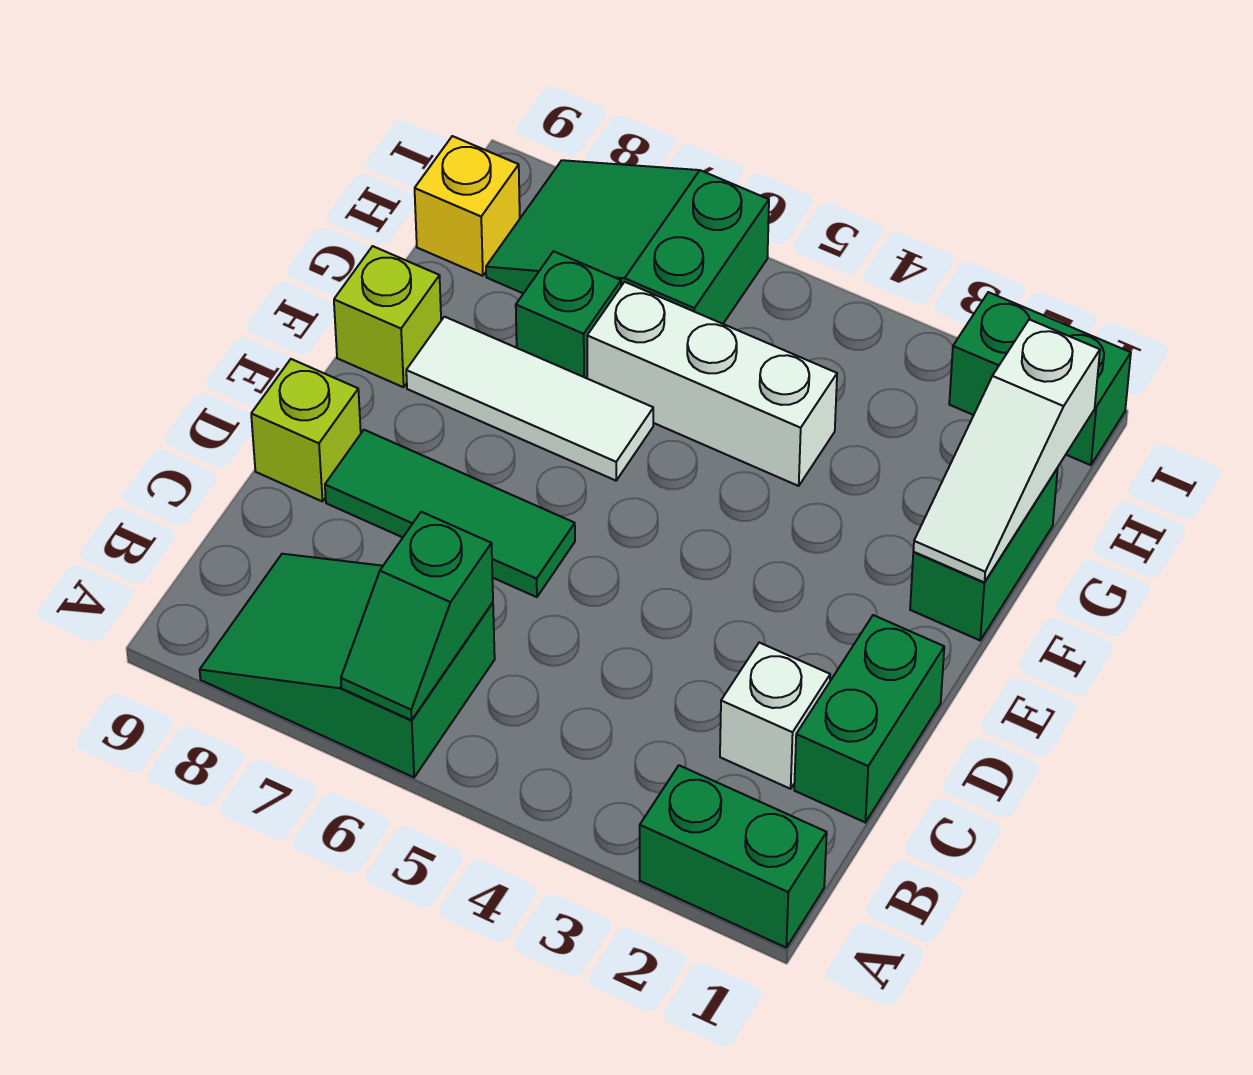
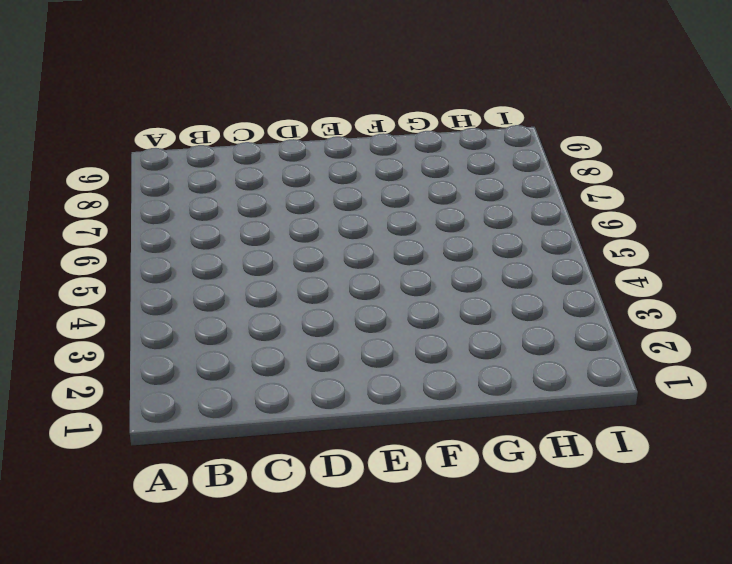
none -> green 1x2 brick [640,765,827,947]
none -> green 2x3 slope [200,554,495,777]
none -> green 1x2 brick [794,615,944,822]

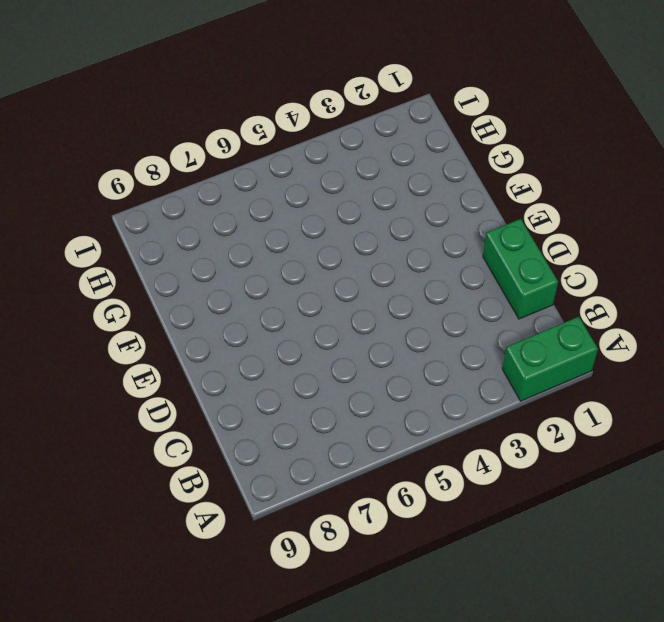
none -> green 2x3 slope [200,554,495,777]
none -> white 1x1 brick [720,643,830,789]
none -> green 1x3 tile [325,430,575,597]

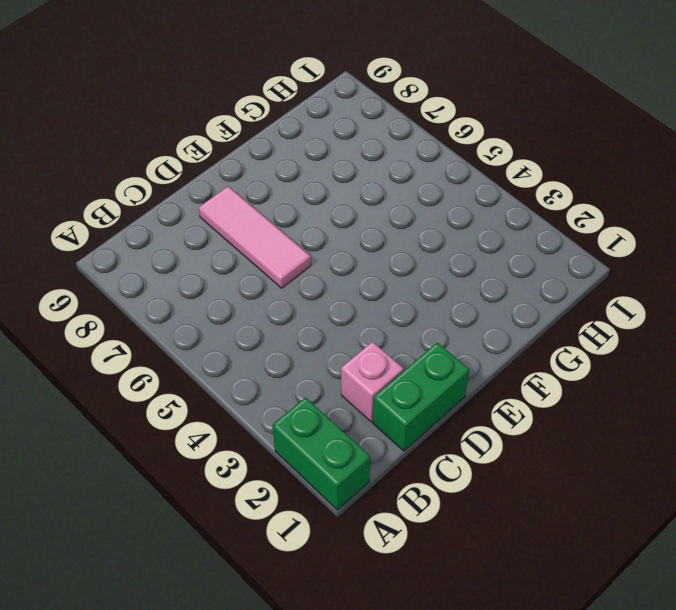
pink 1x1 brick [341,342,404,422] -> white 1x1 brick [720,643,830,789]
pink 1x3 tile [199,186,311,288] -> green 1x3 tile [325,430,575,597]
none -> green 2x3 slope [200,554,495,777]
none -> lime 1x1 brick [251,359,361,502]
none -> green 1x2 brick [910,468,1058,640]

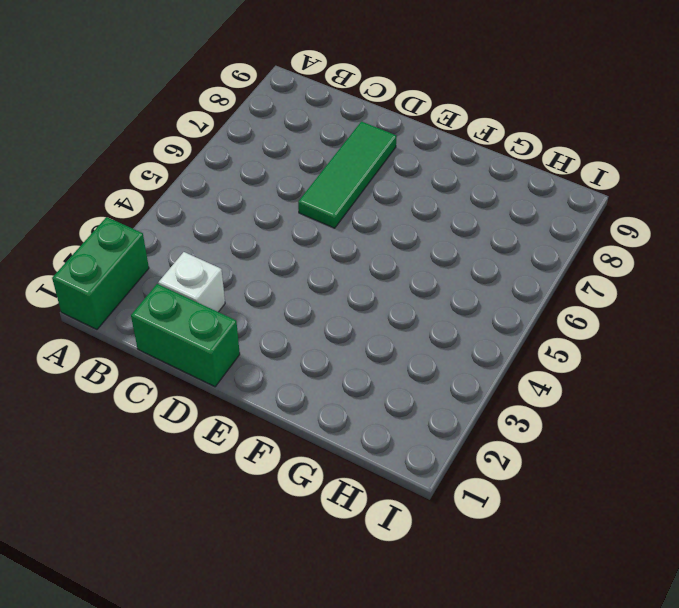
none -> green 2x3 slope [200,554,495,777]
none -> lime 1x1 brick [251,359,361,502]
none -> green 1x2 brick [910,468,1058,640]

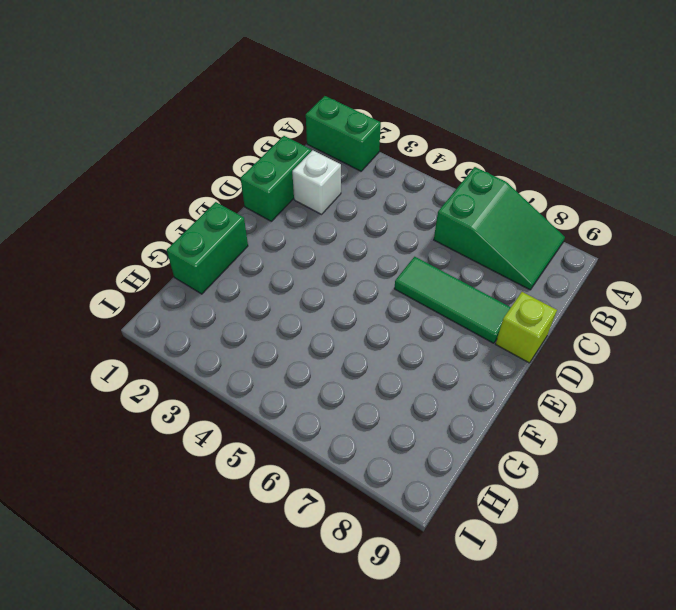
none -> white 1x3 tile [406,317,653,481]
none -> lime 1x1 brick [334,246,441,387]
none -> white 1x3 brick [587,282,837,486]

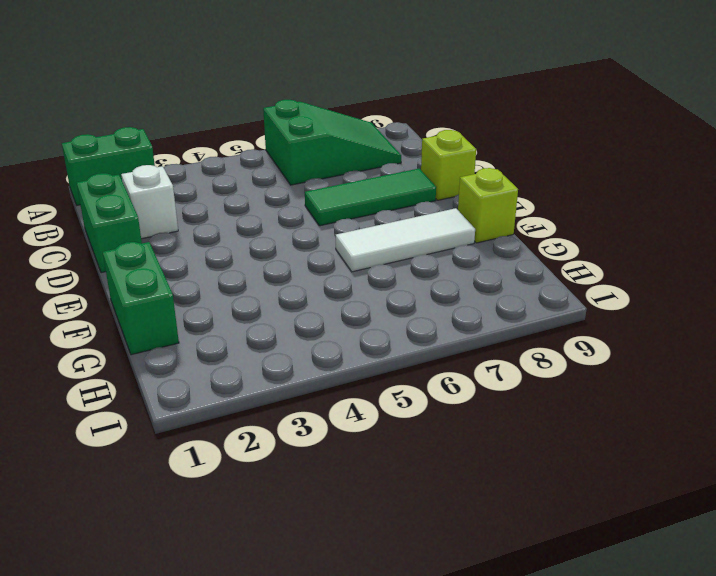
none -> white 1x3 brick [587,282,837,486]
none -> green 1x1 brick [516,251,621,378]
none -> green 2x3 slope [486,160,769,324]

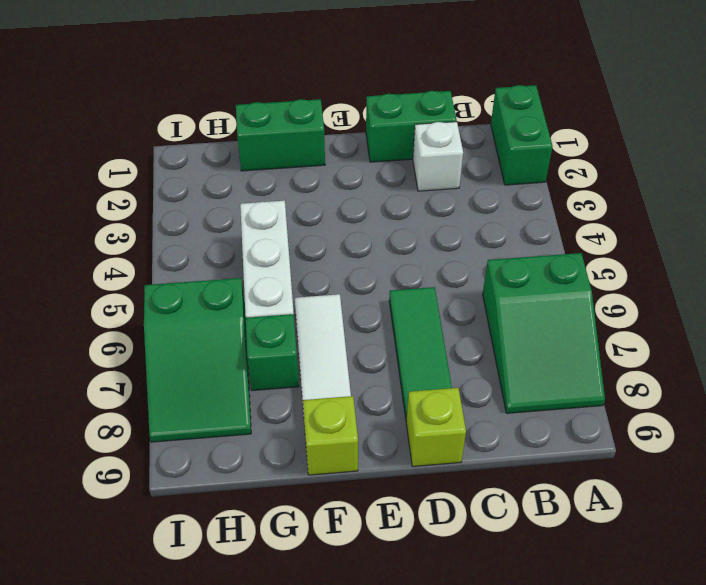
none -> yellow 1x1 brick [415,136,520,276]
none -> green 1x2 brick [949,292,1131,465]
none -> green 1x2 slope [341,512,493,720]

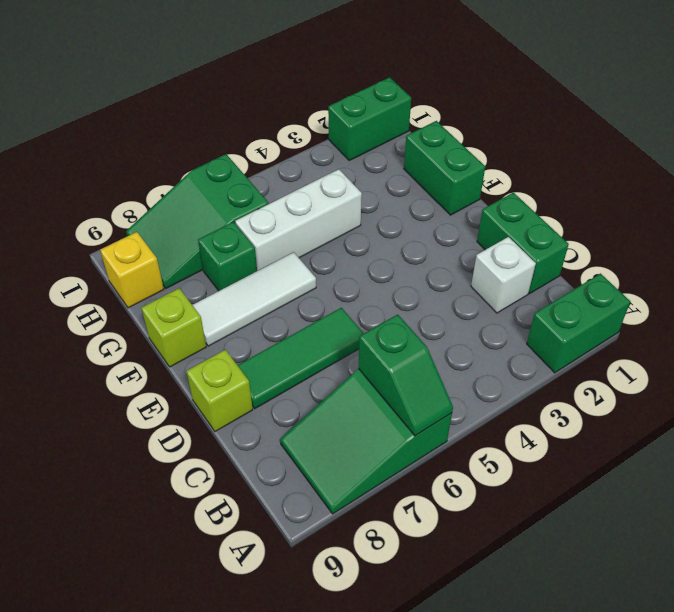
none -> white 1x3 slope [913,319,1100,582]

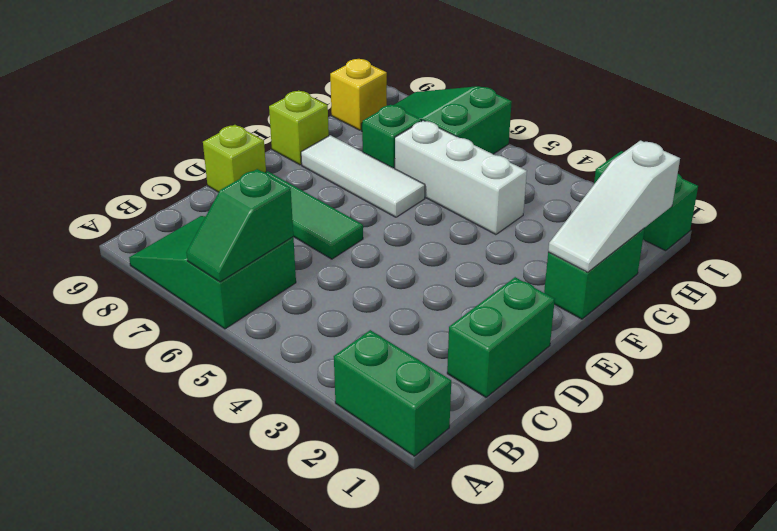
none -> white 1x1 brick [720,643,830,789]

